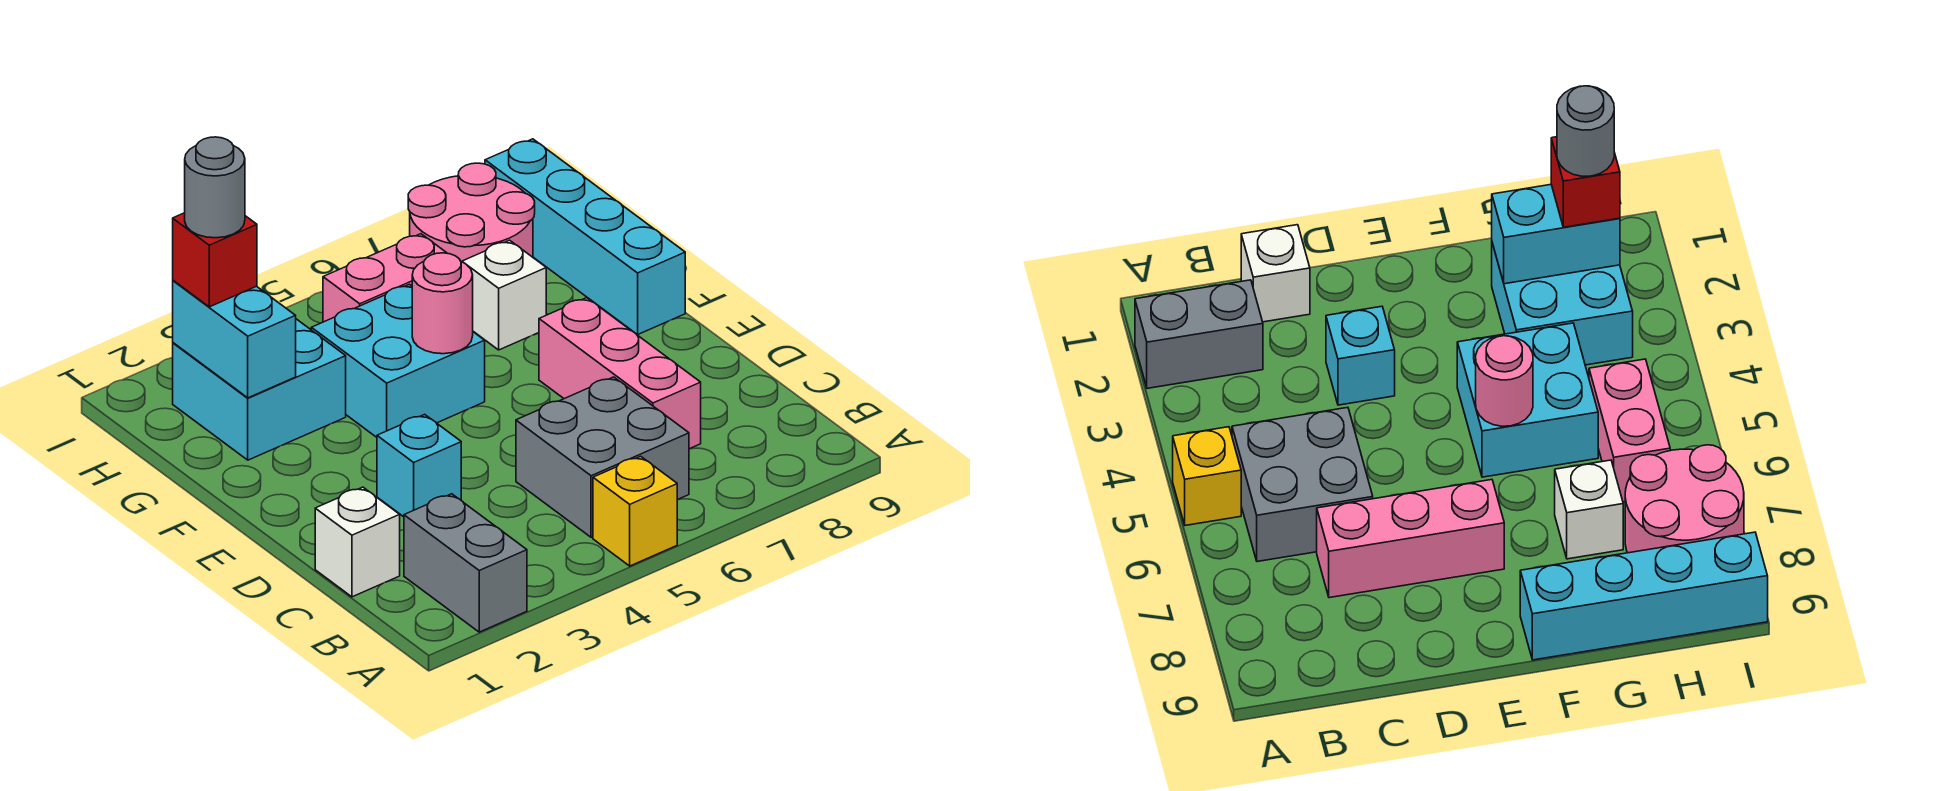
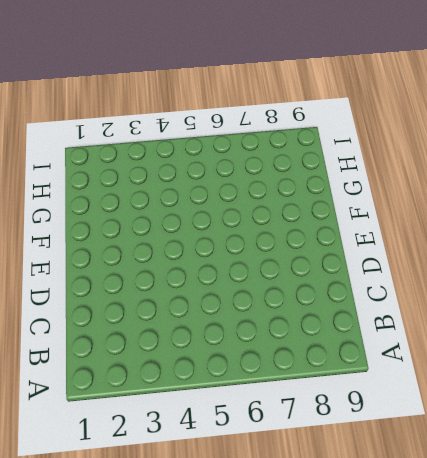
none -> grey 1x2 brick [404,494,527,632]
none -> yellow 1x1 brick [593,456,677,566]
none -> grey 2x2 brick [516,377,689,537]

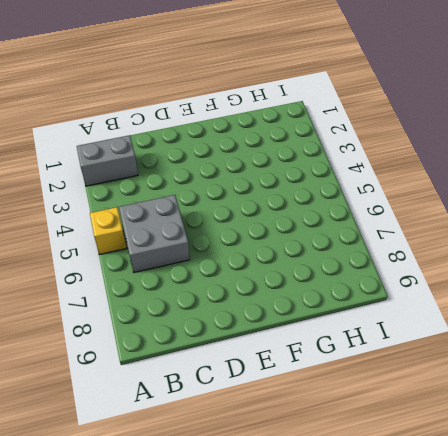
none -> white 1x1 brick [315,487,400,597]
none -> pink 1x3 brick [539,298,701,449]
none -> cyan 1x1 brick [377,414,461,517]

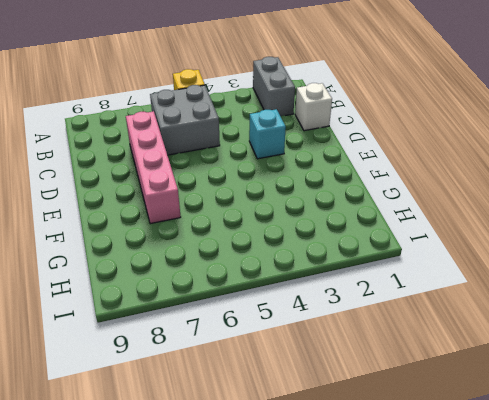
pink 1x4 brick [126,111,181,224] -> pink 1x3 brick [539,298,701,449]
none -> cyan 2x2 brick [311,284,485,437]
none -> cyan 1x4 brick [485,139,685,335]
none -> cyan 2x2 brick [173,319,346,460]

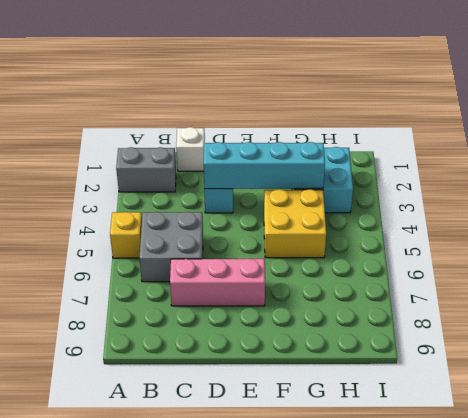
cyan 1x4 brick [204,142,325,189] -> cyan 1x4 brick moved to [485,139,685,335]
yellow 2x2 brick [264,189,326,258] -> cyan 2x2 brick [311,284,485,437]
none -> white 1x1 brick [462,240,546,350]
none -> pink 1x2 brick [323,234,446,322]
none -> pink 2x2 round brick [408,163,535,262]

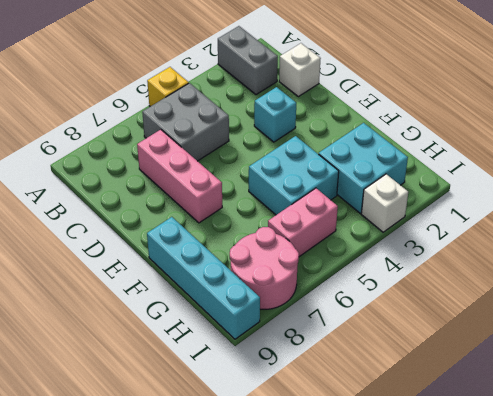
white 1x1 brick [361,174,408,232] -> white 1x1 brick moved to [462,240,546,350]
none -> pink 1x1 round brick [412,253,473,354]
none -> cyan 1x2 brick [173,280,296,398]
none -> red 1x1 brick [173,213,257,307]

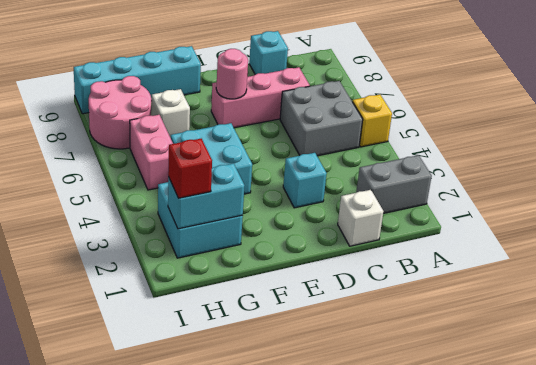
cyan 1x1 brick [249,31,288,74] -> none
pink 1x1 round brick [216,49,248,99] -> pink 1x1 round brick moved to [412,253,473,354]
none -> grey 1x1 round brick [185,137,245,238]

